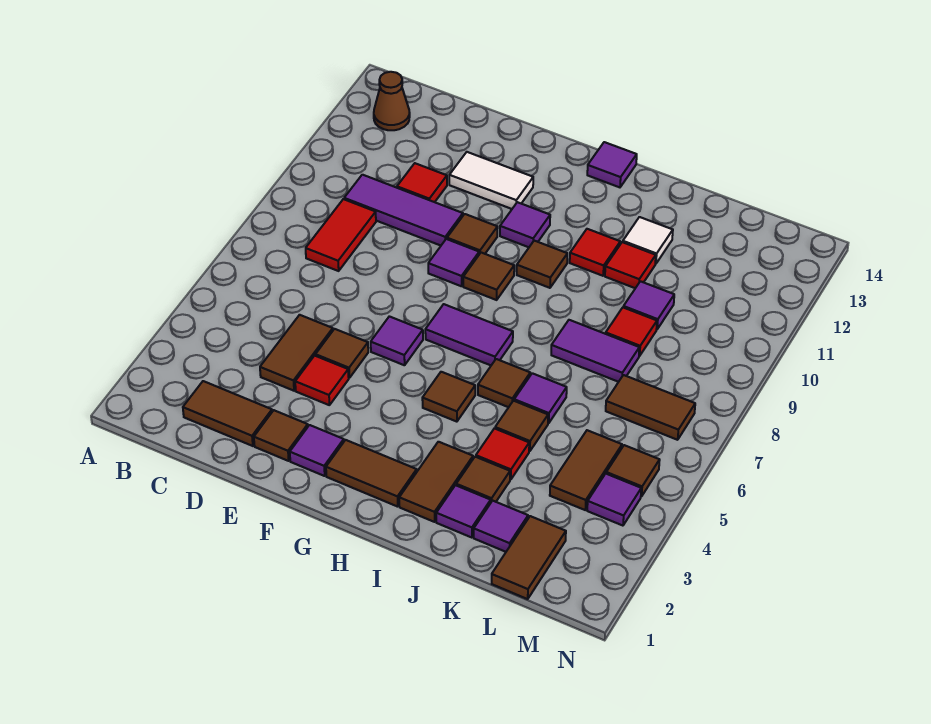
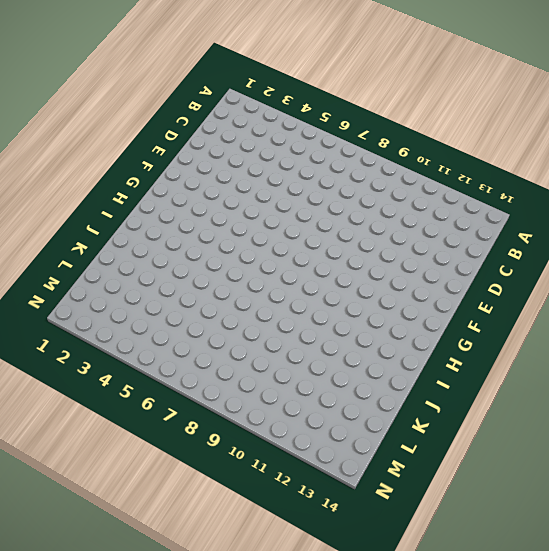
none -> brown 1x1 cone [374,72,410,130]
none -> brown 1x2 tile [183,381,272,446]
none -> red 1x2 tile [306,199,376,271]
none -> purple 1x3 tile [344,175,463,246]

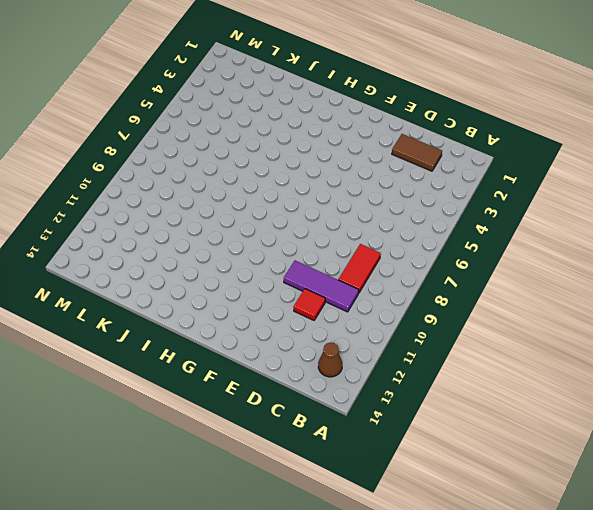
none -> brown 1x2 tile [260,315,333,391]
none -> brown 1x1 tile [254,410,308,461]
none -> red 1x1 tile [295,356,349,405]
none -> brown 1x1 tile [315,329,368,378]

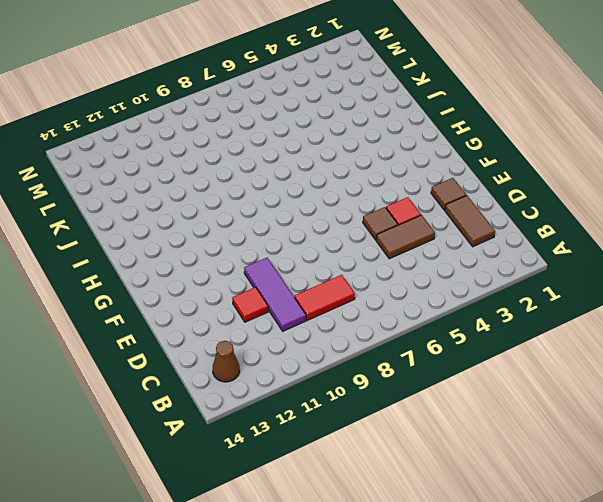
none -> white 1x2 tile [449,152,533,209]
none -> purple 1x1 tile [290,425,344,476]
none -> purple 1x1 tile [371,316,423,365]
none -> purple 1x1 tile [428,239,479,286]

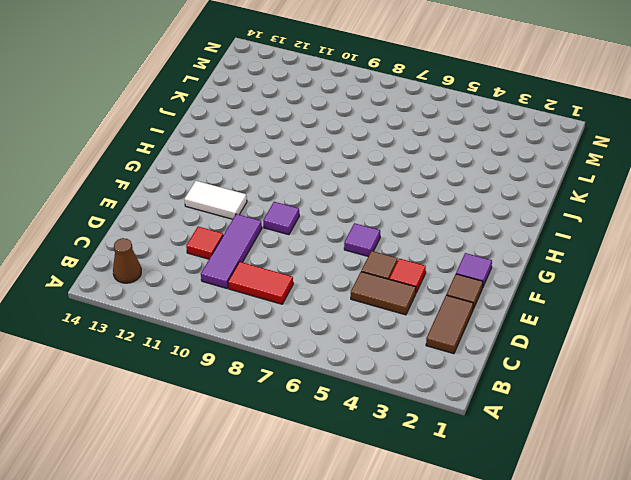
white 1x2 tile [184,181,247,219] -> white 1x2 tile turned to [449,152,533,209]
none -> brown 1x1 tile [447,214,498,254]
none -> brown 1x2 tile [326,440,417,507]
none -> purple 1x2 tile [425,304,513,365]
none -> brown 1x1 tile [463,253,514,300]

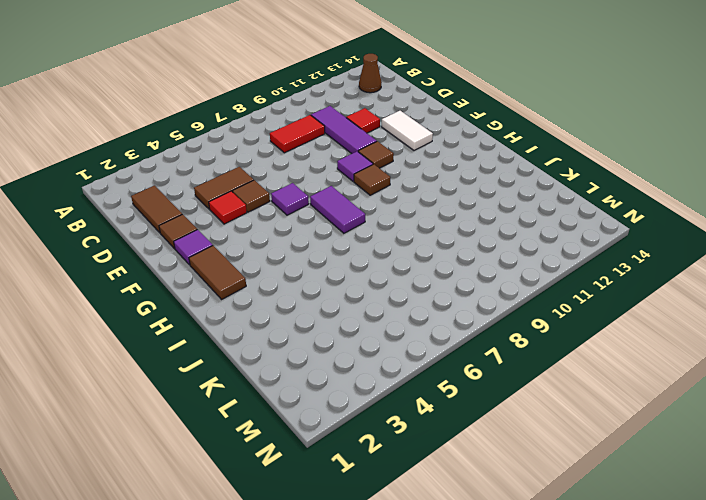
none -> purple 1x1 tile [500,202,550,247]
none -> brown 1x1 tile [422,372,475,422]
none -> brown 1x1 tile [517,241,567,288]
none -> purple 1x1 tile [587,142,637,187]

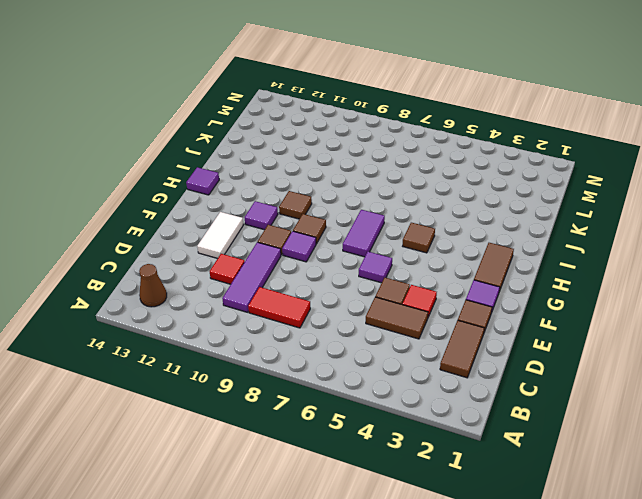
none -> brown 1x2 tile [399,442,473,522]
none -> brown 1x1 tile [478,359,530,407]
none -> red 1x1 tile [570,229,620,276]
none -> purple 1x1 tile [436,485,491,538]

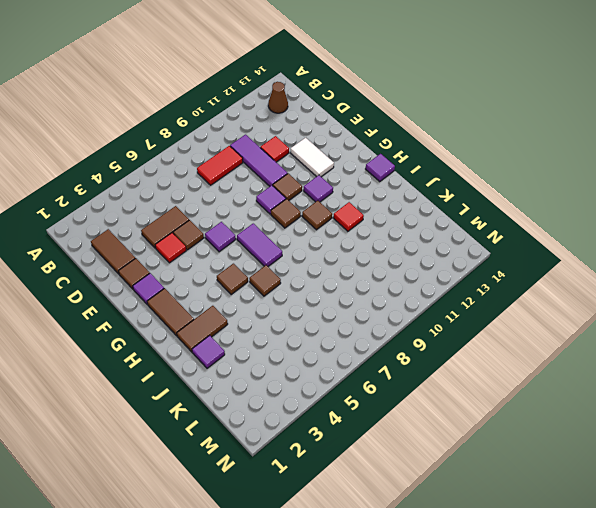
none -> brown 1x1 tile [456,457,510,502]
none -> red 1x1 tile [476,428,529,480]
none -> brown 1x1 tile [495,401,548,451]
none -> purple 1x1 tile [514,373,567,423]

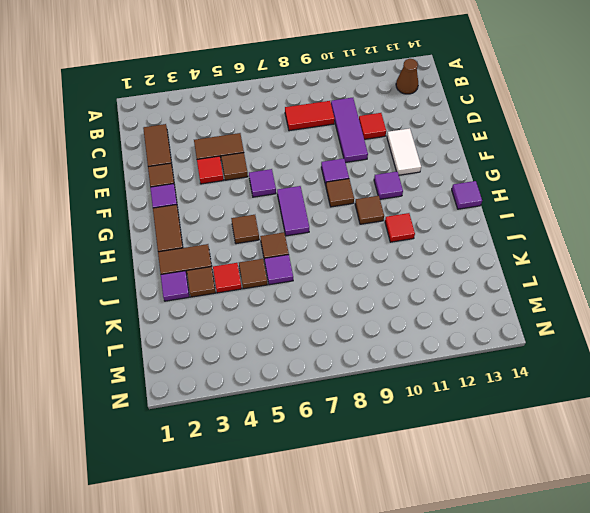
none -> brown 1x1 tile [447,214,498,254]
none -> purple 1x2 tile [551,320,639,382]
none -> red 1x1 tile [605,242,656,288]
none -> white 1x1 tile [623,217,673,264]

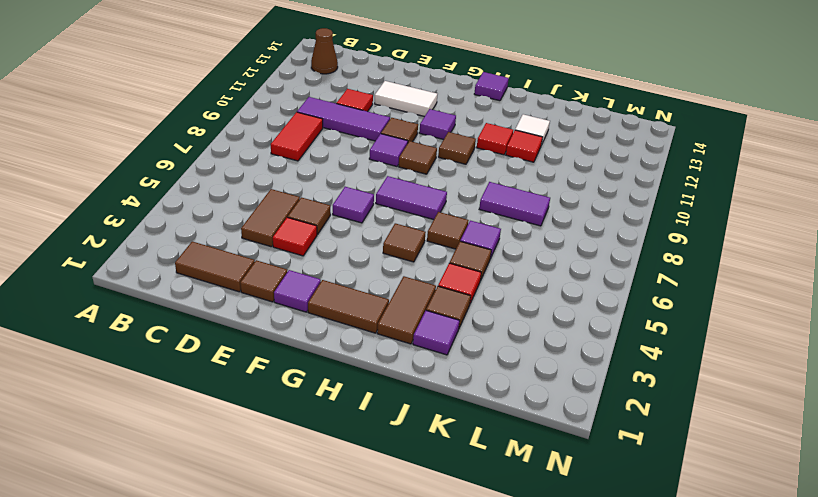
none -> purple 1x1 tile [474,501,528,552]
none -> red 1x1 tile [606,308,657,356]
none -> purple 1x1 tile [623,281,674,329]
none -> brown 1x2 tile [492,516,566,599]

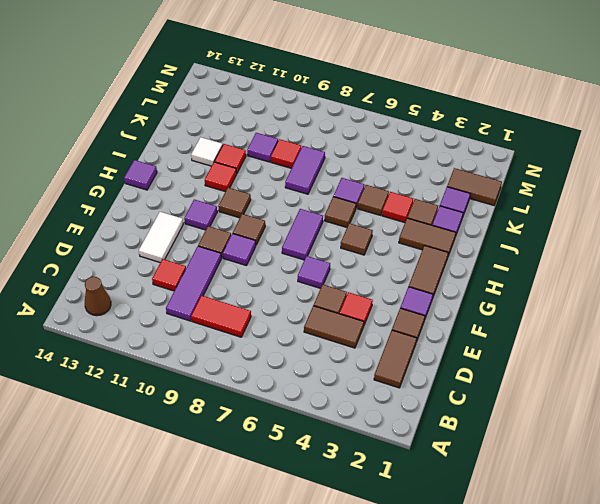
none -> brown 1x2 tile [550,430,622,510]
none -> brown 1x2 tile [606,375,695,440]
none -> purple 1x1 tile [587,474,641,526]
none -> brown 1x1 tile [606,445,660,497]

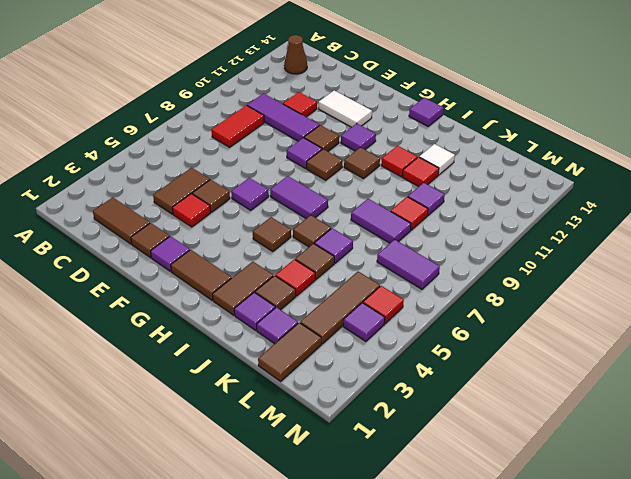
brown 1x3 tile [300,271,380,344] -> brown 1x2 tile [550,430,622,510]
purple 1x2 tile [377,239,440,289] -> brown 1x2 tile [606,375,695,440]
red 1x1 tile [363,286,404,324] -> brown 1x1 tile [606,445,660,497]

